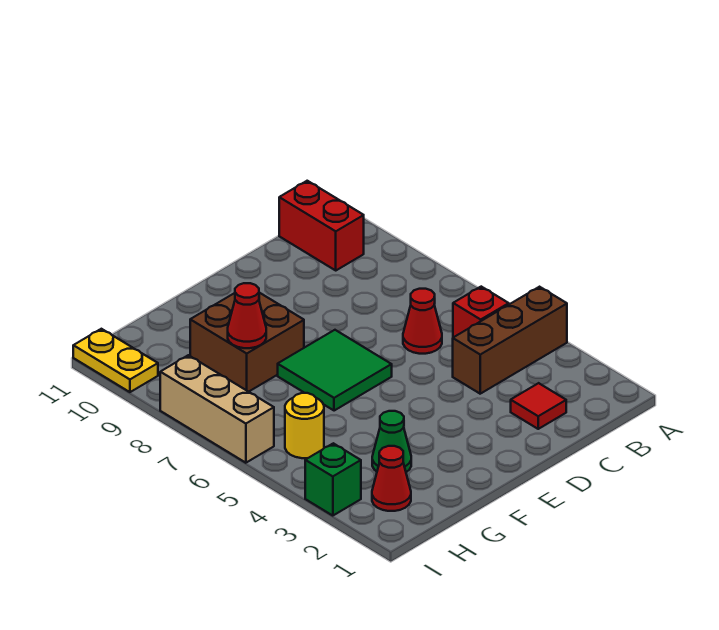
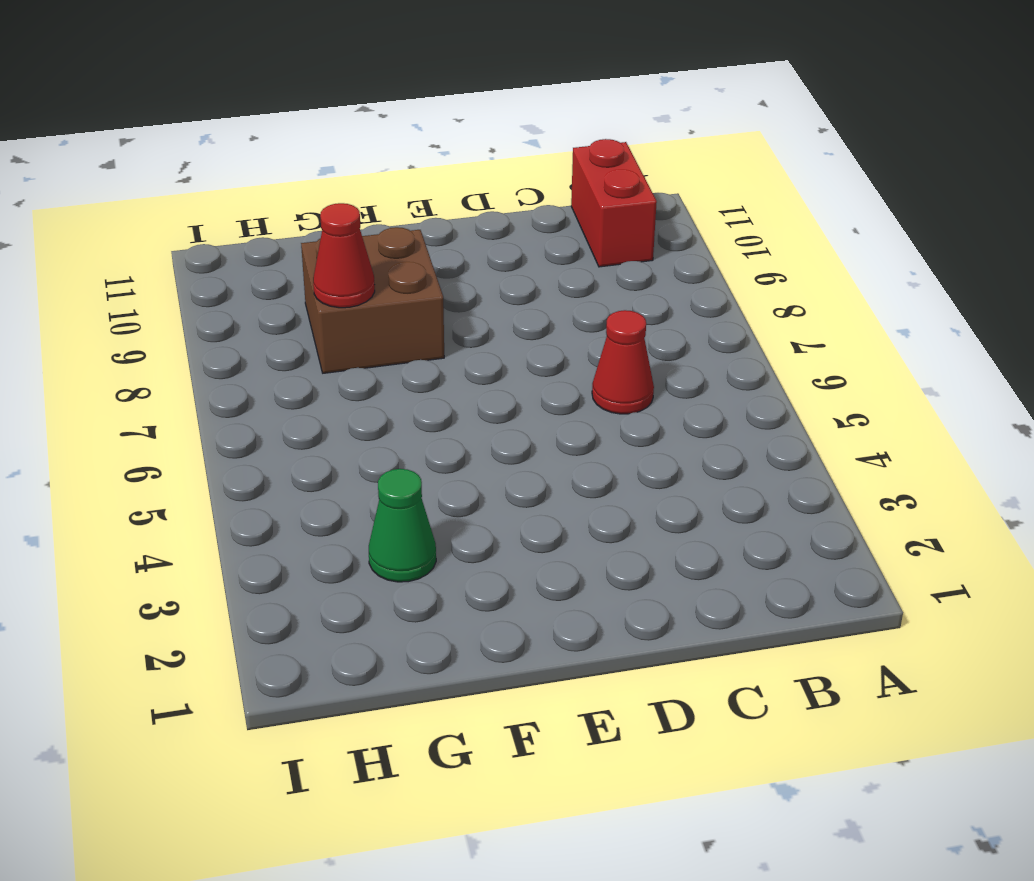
none -> brown 1x3 brick [453,287,567,394]
none -> red 1x1 brick [453,287,509,337]
none -> red 1x1 tile [511,383,566,429]

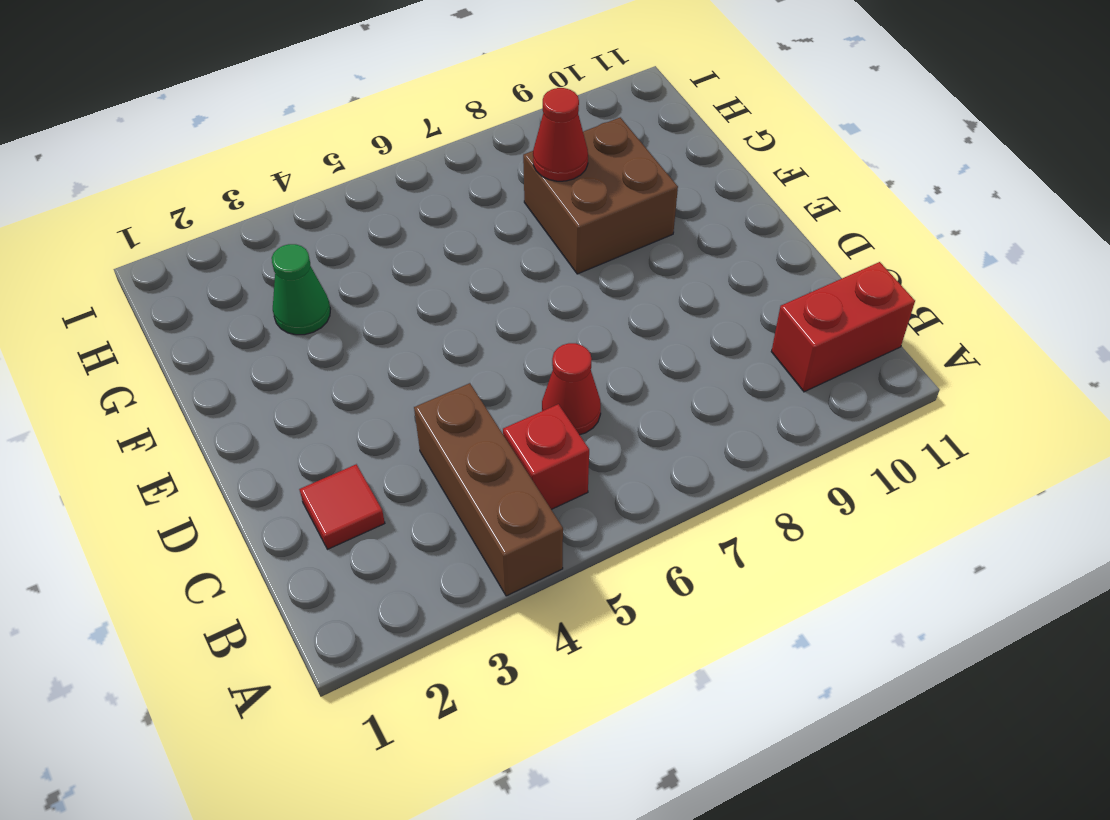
none -> green 2x2 tile [278,330,392,411]
none -> red 1x1 cone [372,446,411,511]
none -> yellow 1x1 round brick [285,393,324,458]

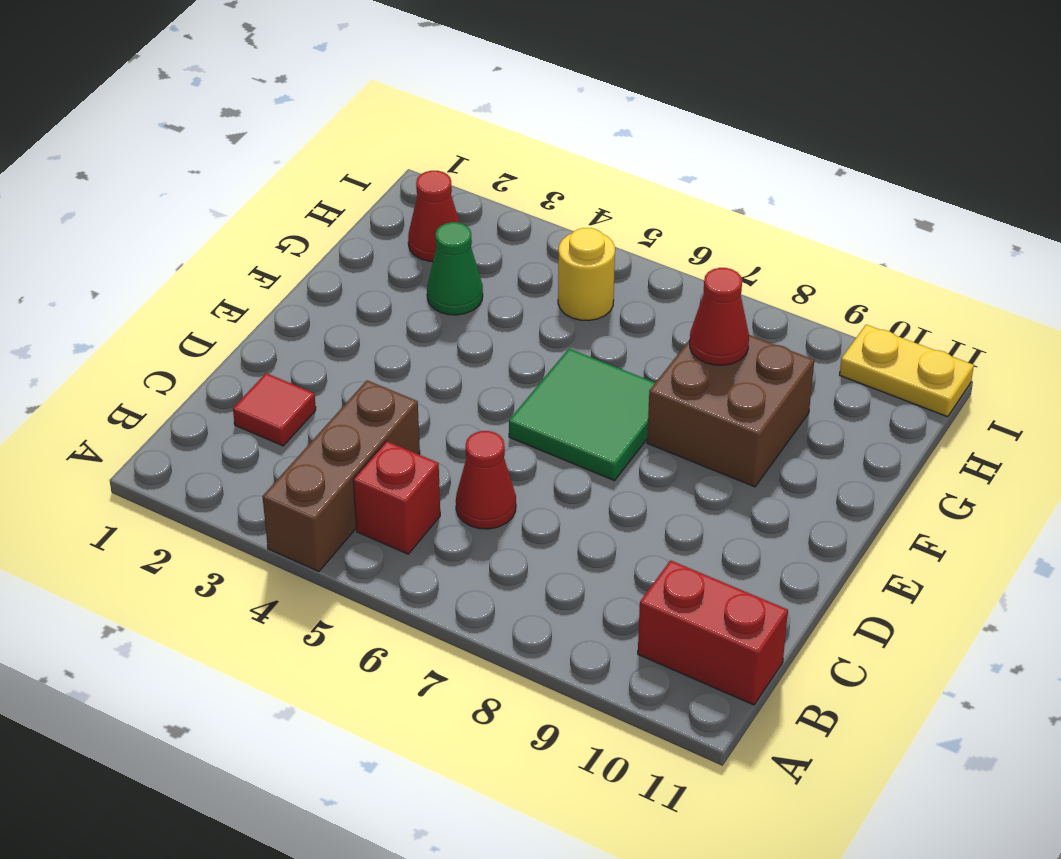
none -> green 1x1 brick [305,443,361,516]
none -> tan 1x3 brick [160,355,274,463]

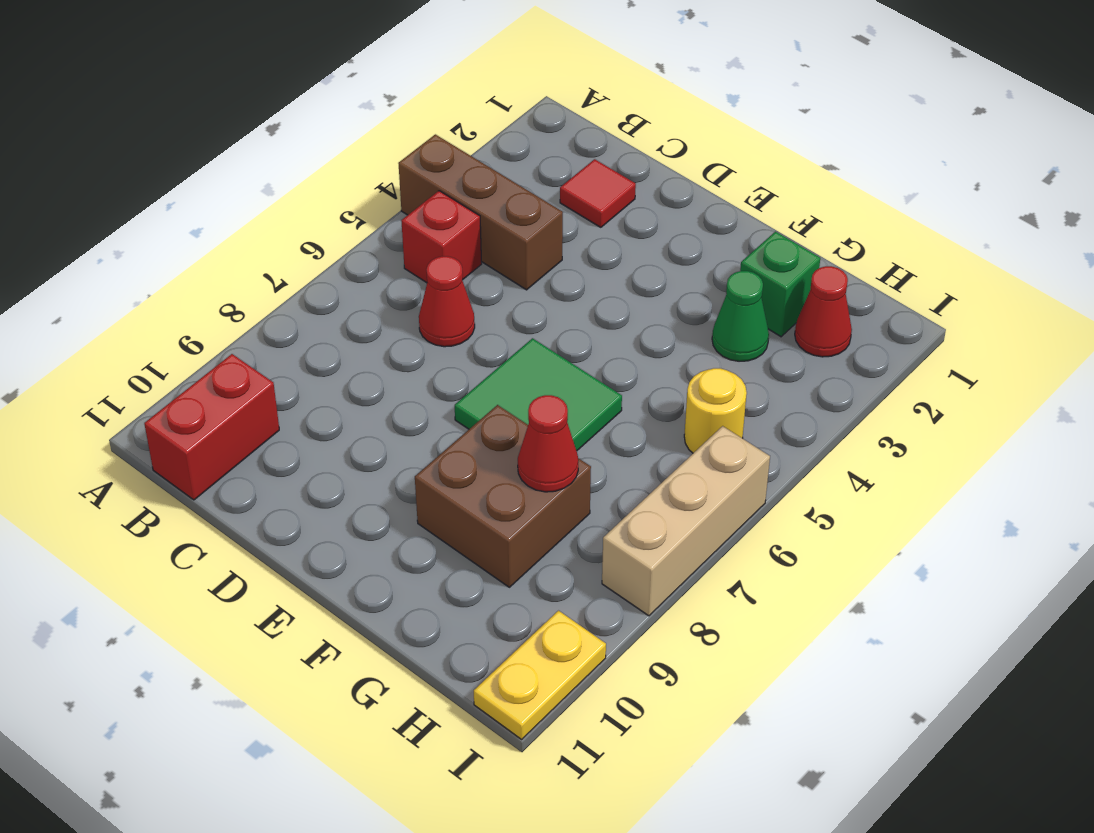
green 1x1 brick [740,231,820,337] -> green 1x1 brick moved to [305,443,361,516]

